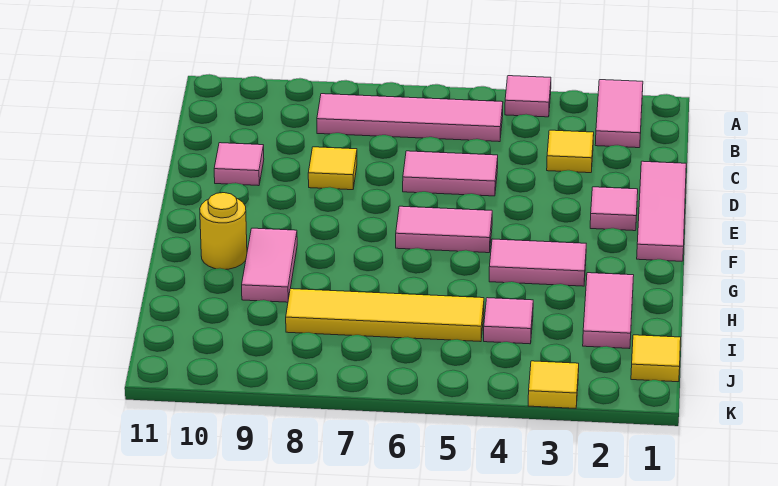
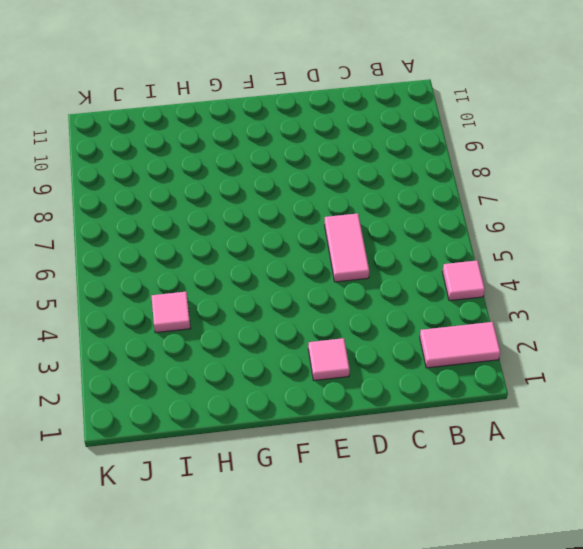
none -> pink 1x4 tile [317,94,503,142]
none -> yellow 1x1 tile [547,130,594,173]
none -> pink 1x3 tile [637,161,686,261]

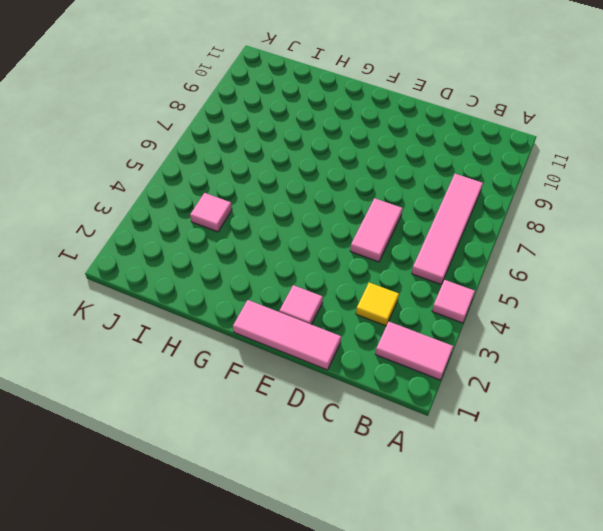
none -> yellow 1x1 tile [308,147,357,190]
none -> pink 1x1 tile [214,143,264,186]
none -> pink 1x2 tile [396,206,492,253]

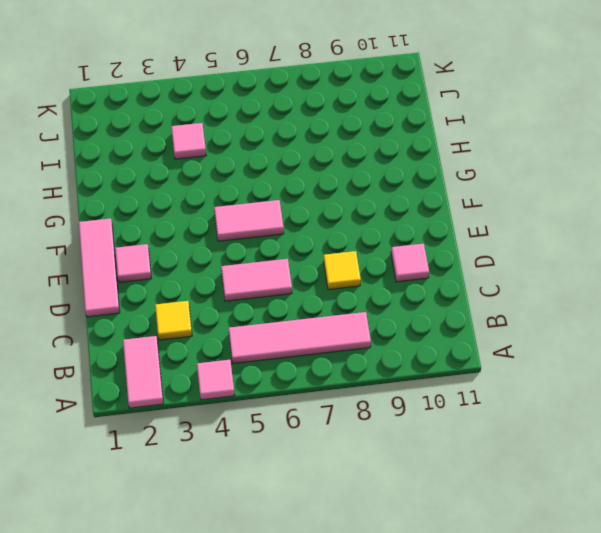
none -> pink 1x2 tile [489,239,586,286]
none -> pink 1x2 tile [242,228,297,302]
none -> yellow 1x1 round brick [200,193,247,269]

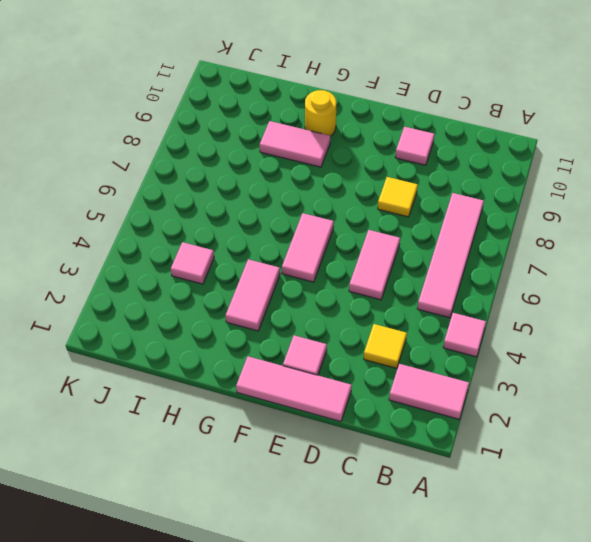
none -> pink 1x2 tile [583,273,634,349]
none -> yellow 1x4 tile [286,289,484,342]
none -> yellow 1x1 tile [631,335,681,382]

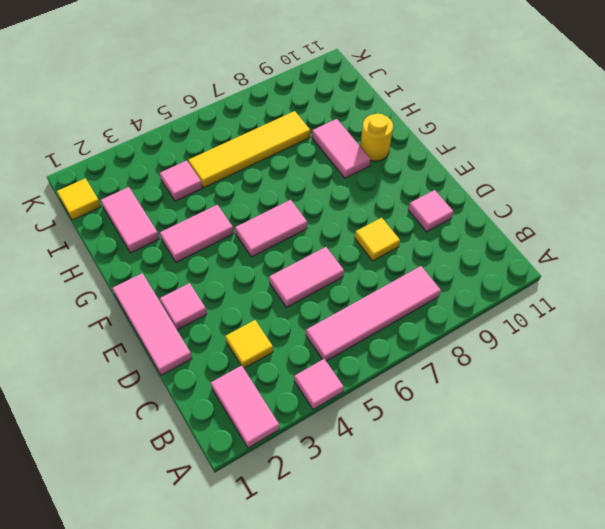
none -> yellow 1x1 tile [528,361,579,408]

